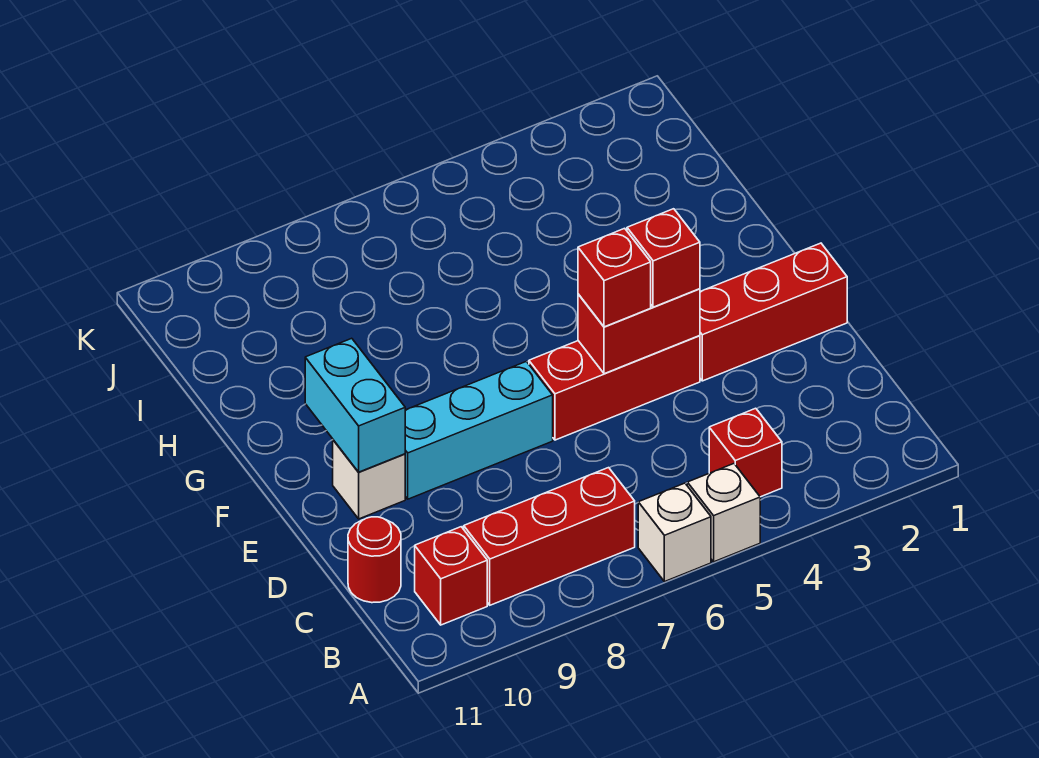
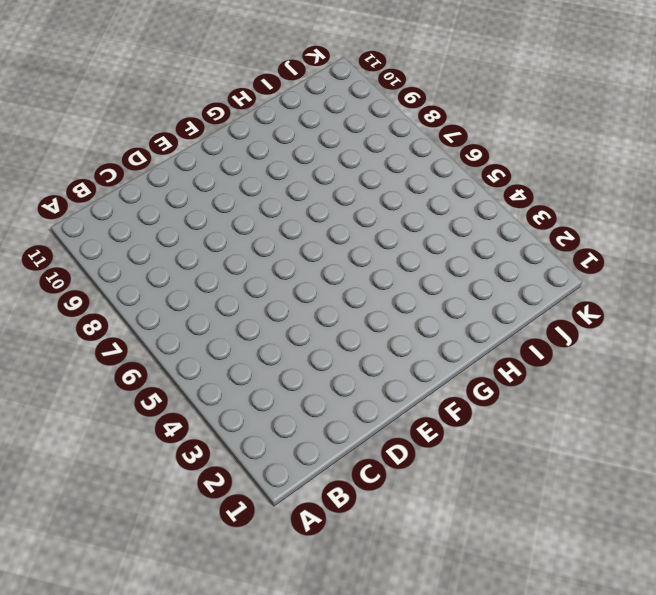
none -> white 1x1 brick [687,464,760,562]
none -> white 1x1 brick [638,483,711,582]
none -> red 1x1 brick [709,408,782,497]

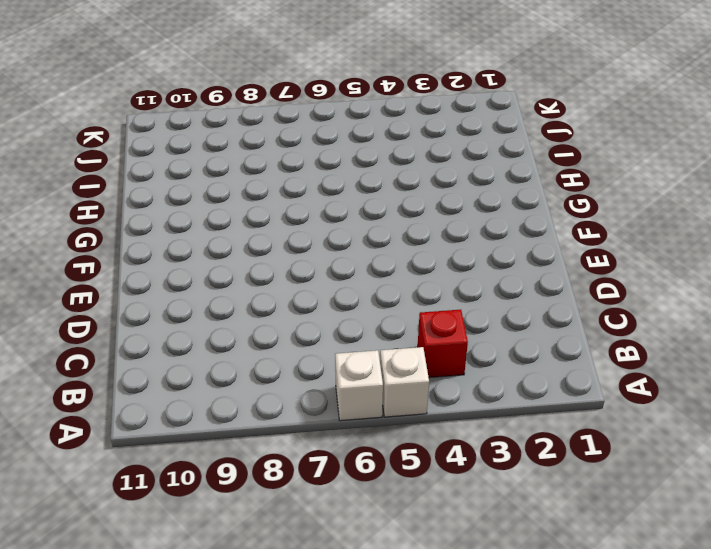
none -> red 1x3 brick [464,468,635,605]
none -> red 1x1 brick [415,527,487,625]
none -> red 1x1 round brick [348,517,401,603]

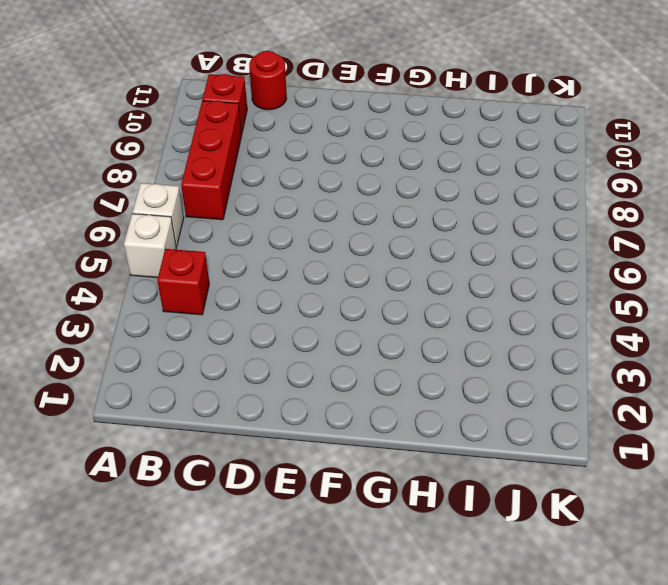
none -> red 1x3 brick [700,243,847,381]
none -> red 1x3 brick [529,336,700,440]
none -> cyan 1x3 brick [405,361,553,499]

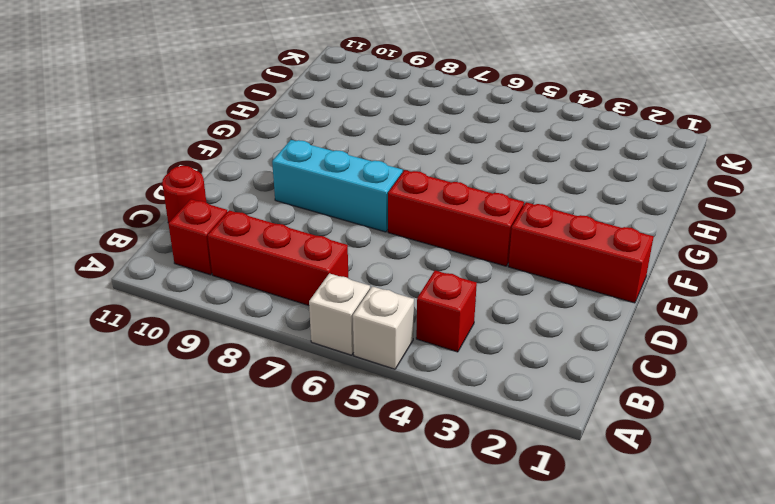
none -> white 1x1 brick [333,440,405,519]
none -> red 1x2 brick [578,289,700,374]
none -> cyan 1x2 brick [305,338,405,472]

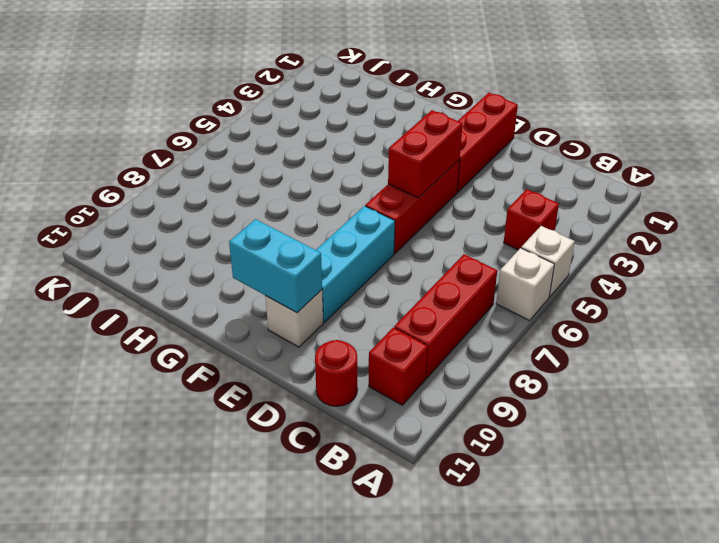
none -> red 1x1 brick [627,209,700,307]
none -> red 1x1 brick [578,228,651,327]

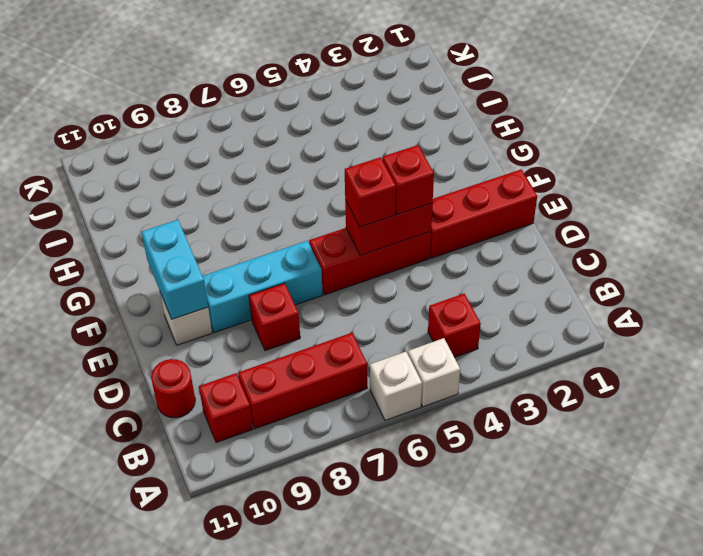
red 1x1 brick [249,283,300,351] -> none

